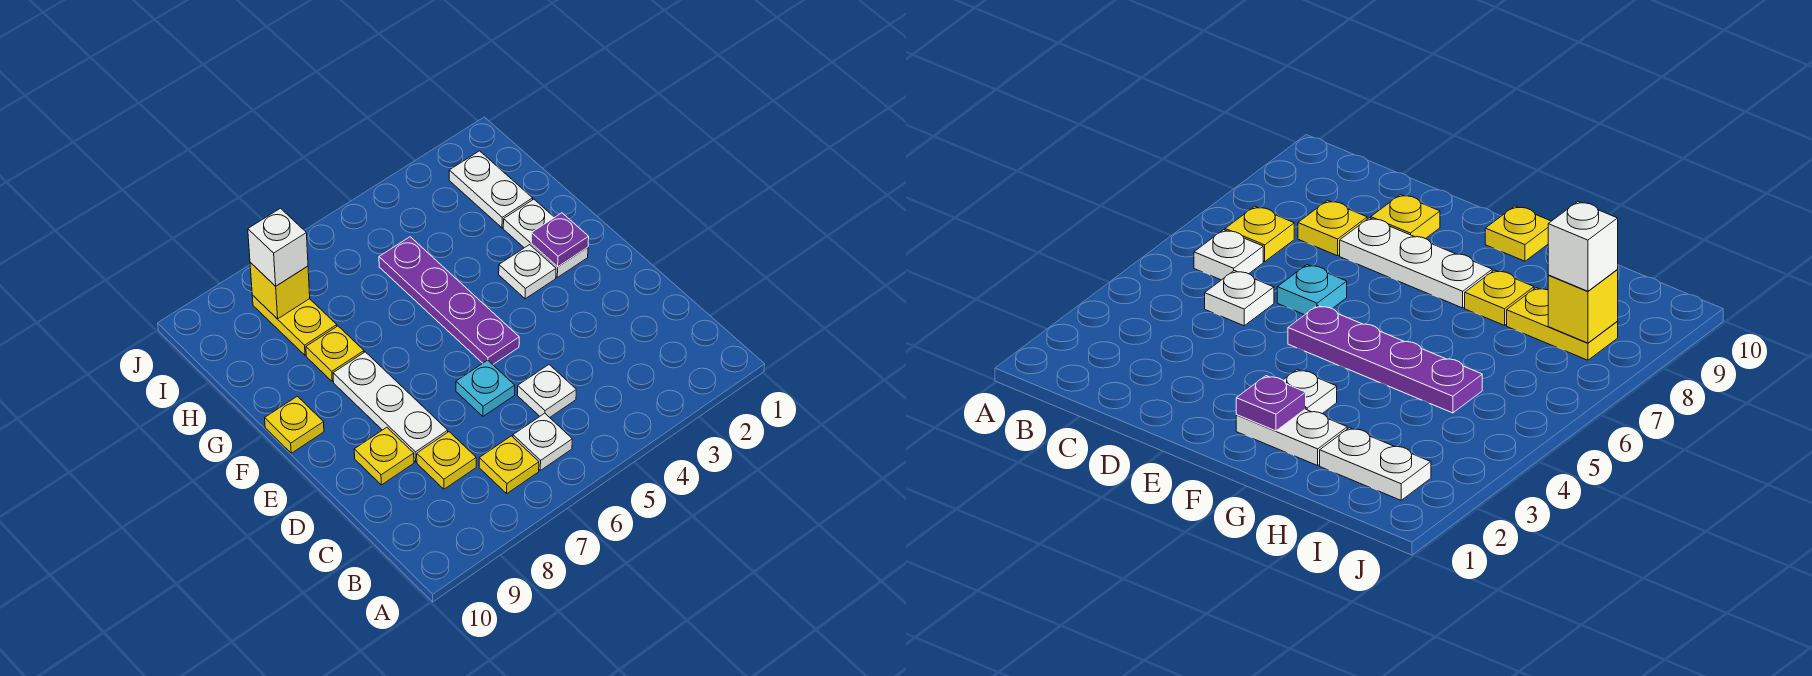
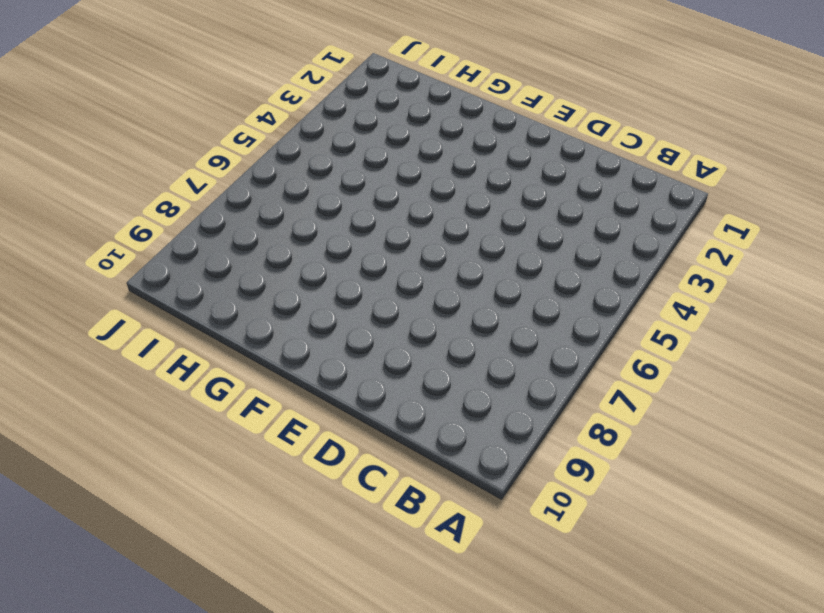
none -> white 1x1 plate [513,413,572,470]
none -> yellow 1x1 plate [479,436,539,493]
none -> white 1x1 plate [517,365,576,417]

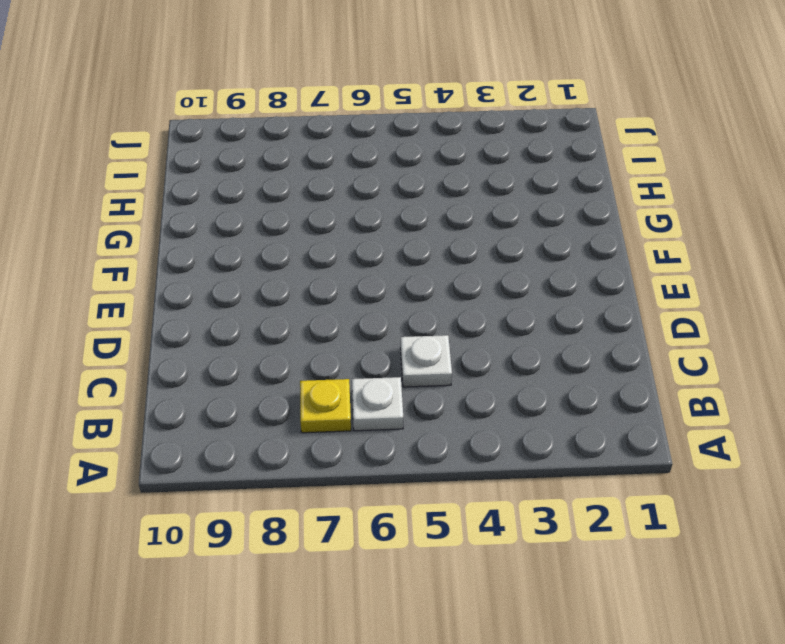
none -> yellow 1x1 plate [417,432,476,489]
none -> cyan 1x1 plate [456,360,515,416]
none -> white 1x3 plate [333,352,448,462]

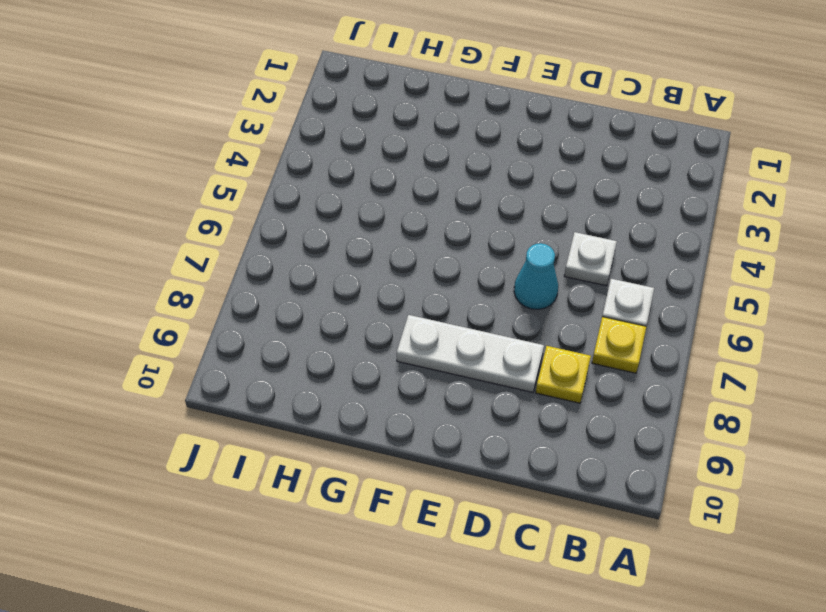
cyan 1x1 cone [514,243,558,309] -> cyan 1x1 plate [456,360,515,416]
none -> yellow 1x1 plate [354,427,414,485]
none -> purple 1x4 plate [379,237,519,364]
none -> white 1x2 plate [503,199,588,277]

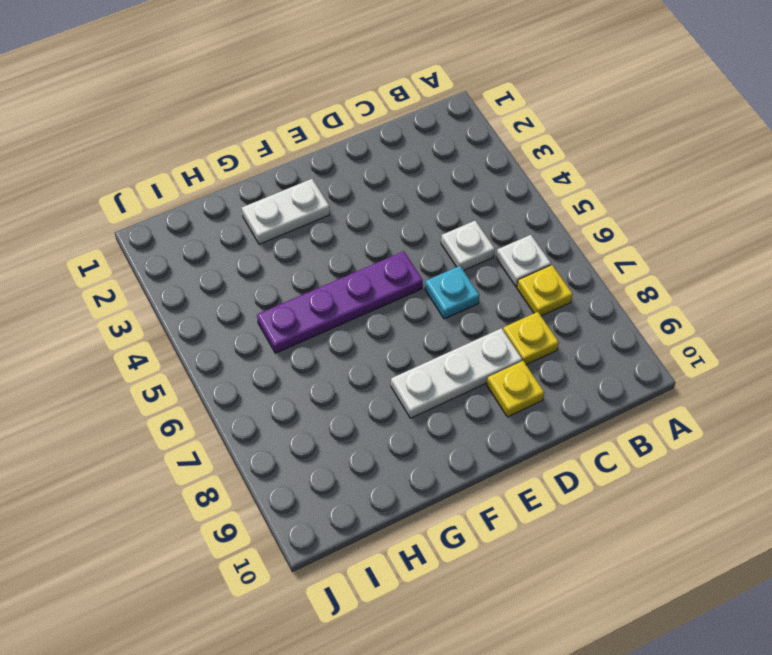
none -> white 1x1 plate [499,245,556,299]
none -> yellow 1x1 plate [265,396,324,453]
none -> yellow 1x1 plate [306,326,364,381]

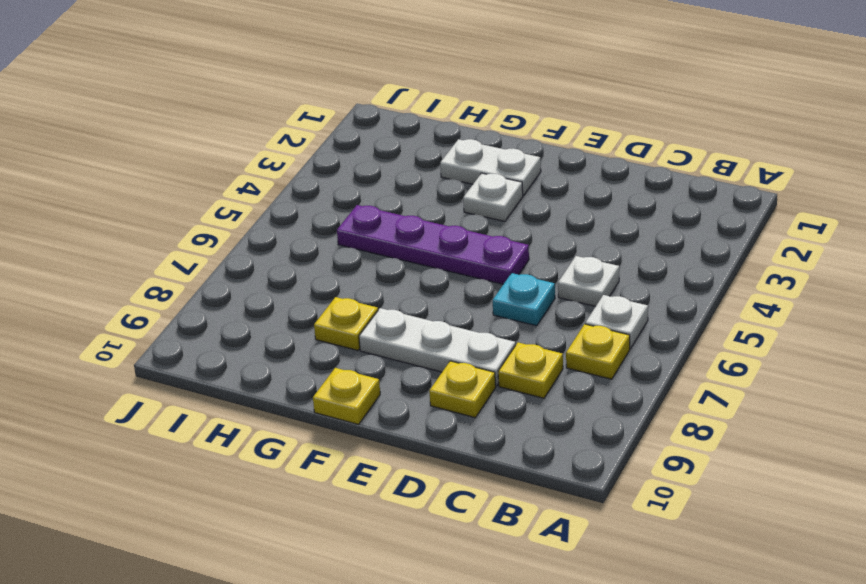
none -> white 1x2 plate [449,151,533,228]
none -> yellow 1x2 plate [252,295,337,355]
none -> purple 1x1 plate [531,213,589,267]

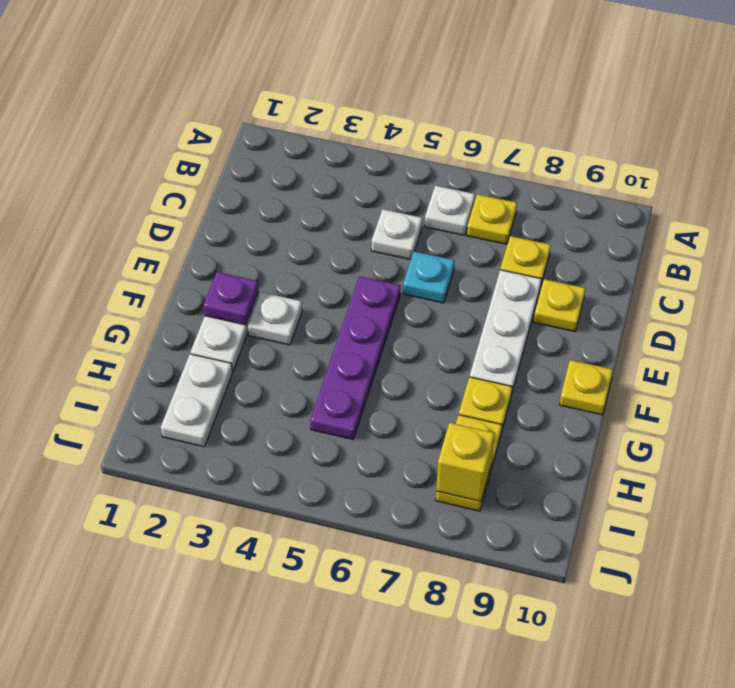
none -> white 1x1 brick [248,208,308,286]

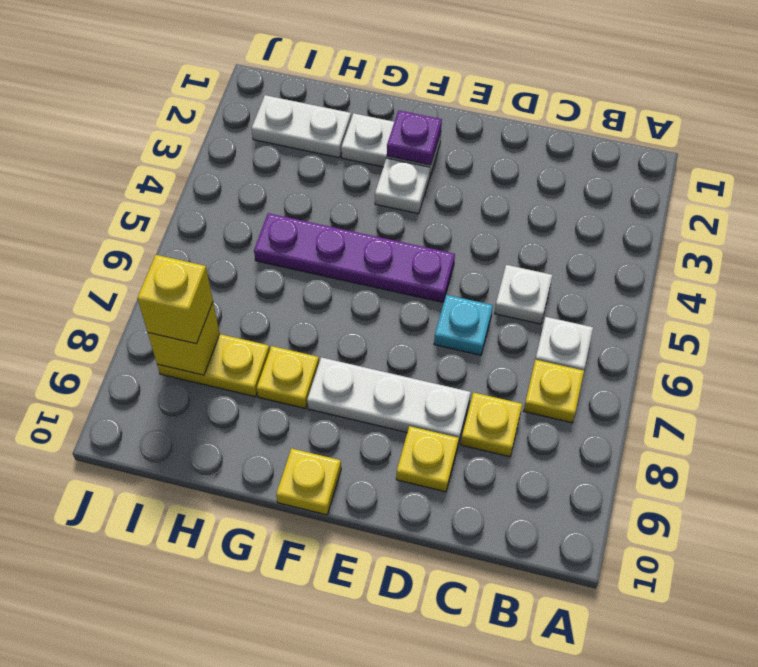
yellow 1x1 brick [137,255,213,344] -> white 1x1 brick [248,208,308,286]

